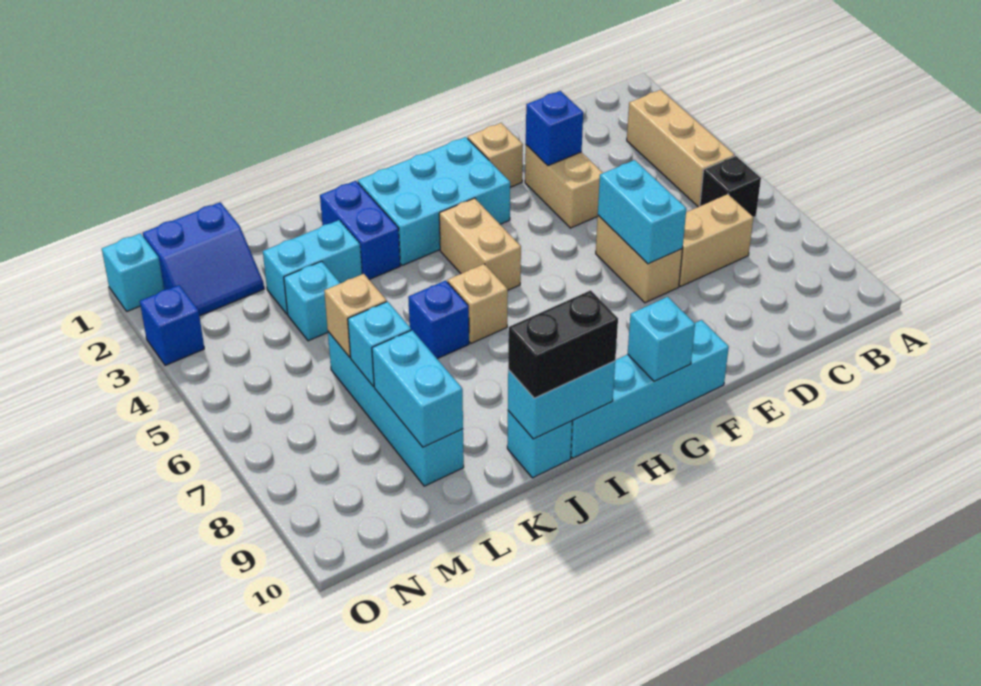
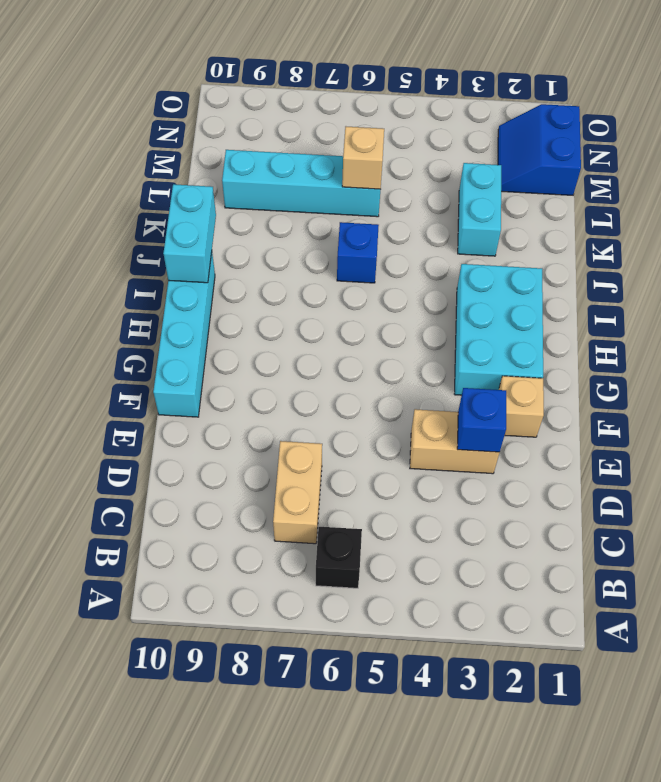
none -> tan 1x3 brick [627,90,735,207]
none -> tan 1x2 brick [596,215,682,303]
none -> tan 1x2 brick [439,198,521,290]

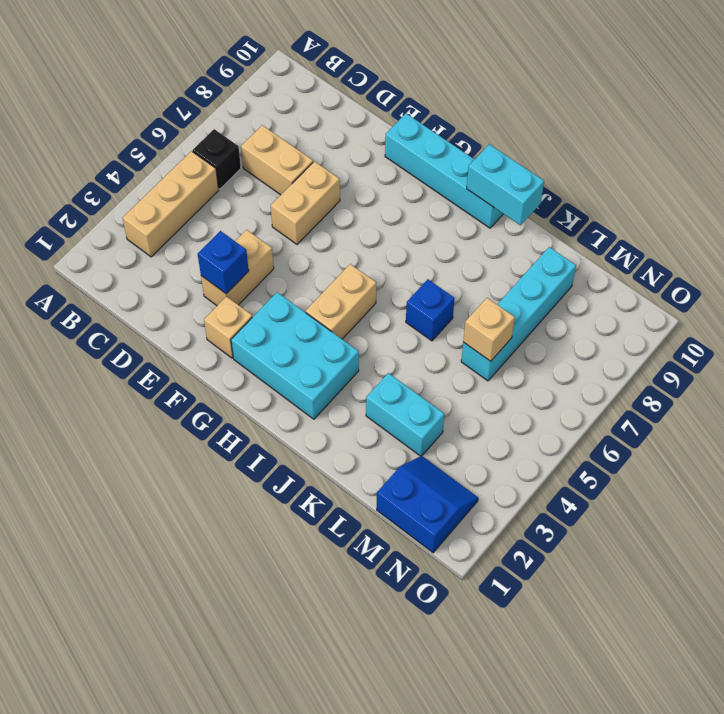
none -> tan 1x1 brick [448,264,508,343]
none -> blue 1x2 brick [320,181,400,279]
none -> cyan 1x1 brick [507,411,572,478]

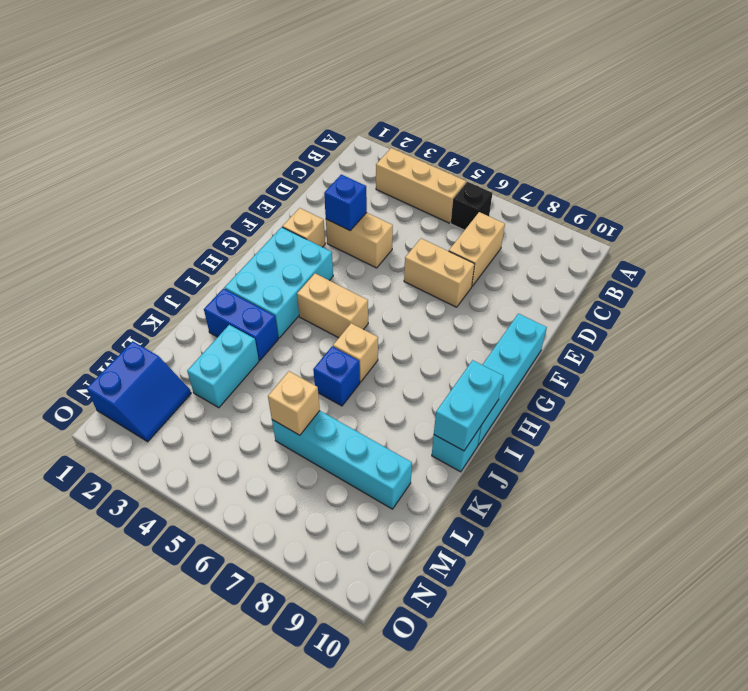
none -> cyan 1x1 brick [284,261,340,341]
none -> cyan 1x1 brick [102,233,164,311]
none -> blue 1x1 brick [140,285,204,365]

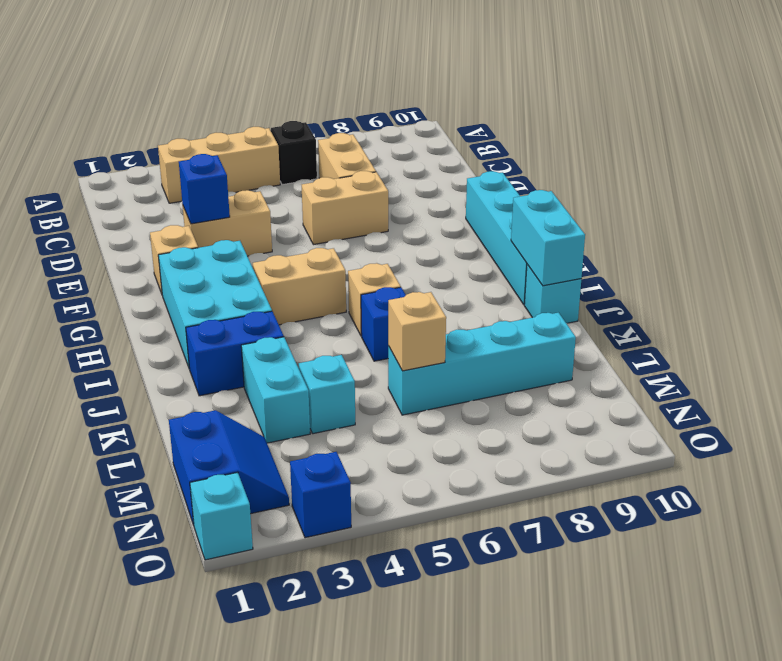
none -> cyan 1x2 brick [598,160,686,264]
none -> cyan 1x1 brick [628,297,695,382]
none -> cyan 1x1 brick [348,301,411,386]

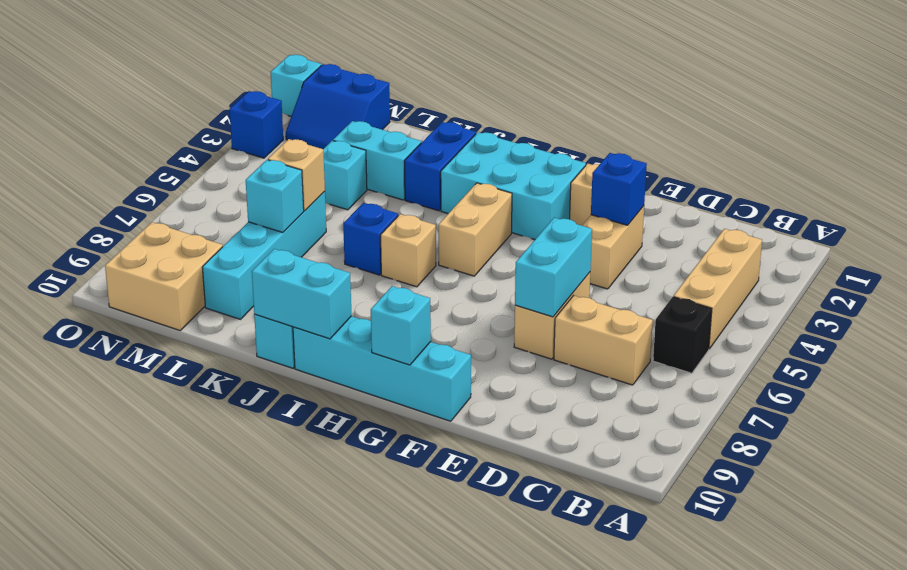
tan 2x2 brick [105,222,223,330] -> none
none -> cyan 1x2 brick [372,330,463,447]
none -> black 1x2 brick [508,290,618,398]

